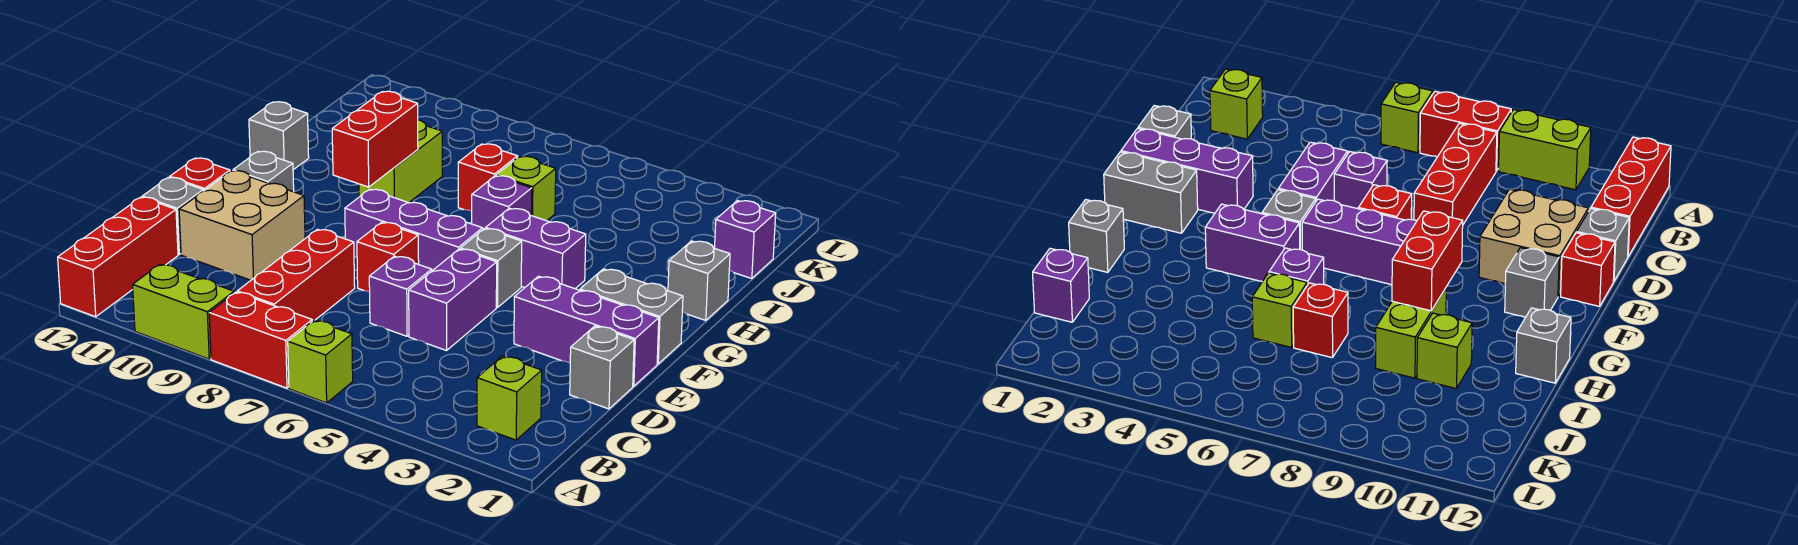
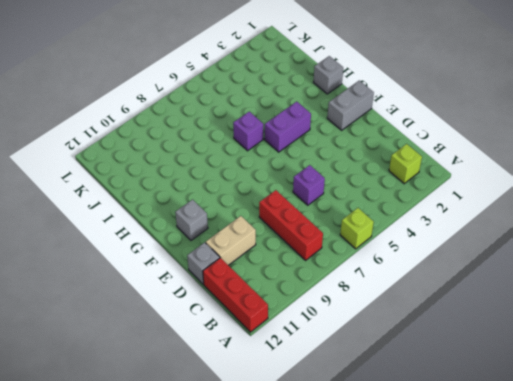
tan 1x2 brick [206,216,256,265] -> tan 2x2 brick [179,171,305,280]
none -> red 1x2 brick [209,292,312,388]
none -> lime 1x2 brick [133,264,234,359]
none -> grey 1x1 brick [570,326,634,409]

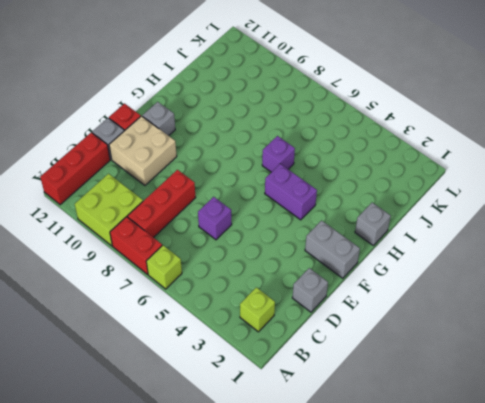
lime 2x2 brick [75,174,143,246] -> lime 1x2 brick [133,264,234,359]
none -> purple 1x2 brick [409,249,497,351]
none -> purple 1x3 brick [514,276,659,386]
none -> red 1x1 brick [357,222,419,292]

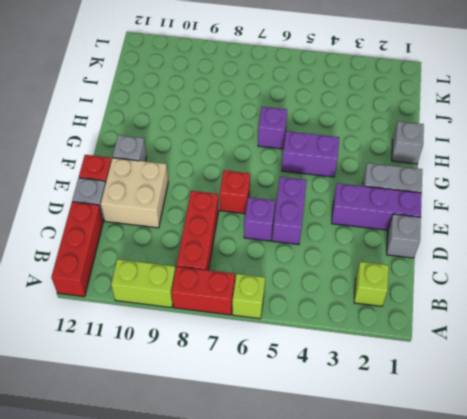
none -> grey 1x1 brick [460,229,522,308]
none -> purple 1x3 brick [345,189,483,271]
none -> lime 1x2 brick [359,120,442,203]

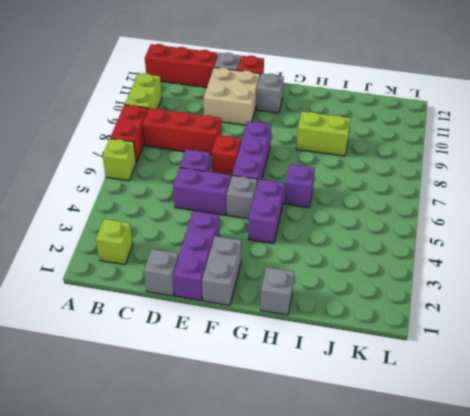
none -> grey 1x1 brick [249,102,309,170]
none -> lime 1x1 brick [496,156,556,221]
none -> red 1x1 brick [458,144,518,211]

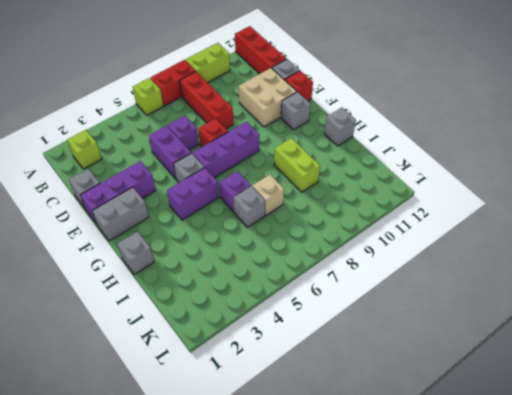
grey 1x1 brick [233,186,265,227] -> lime 1x1 brick [496,156,556,221]
tan 1x1 brick [252,175,284,215] -> red 1x1 brick [458,144,518,211]
none -> lime 1x1 brick [1417,313,1472,389]
none -> purple 1x1 brick [715,201,776,279]
none -> red 1x2 brick [332,91,418,187]

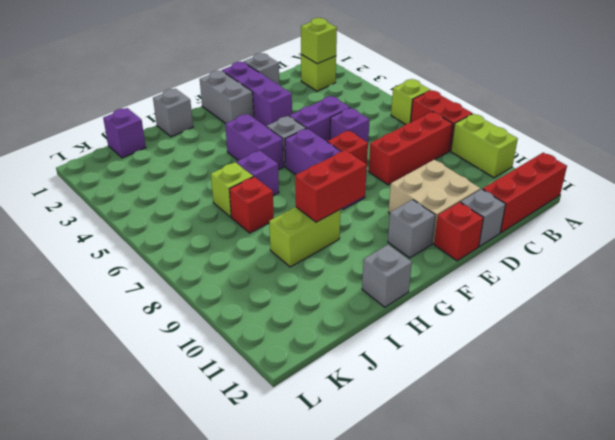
lime 1x1 brick [301,18,337,64] -> lime 1x1 brick moved to [1417,313,1472,389]

